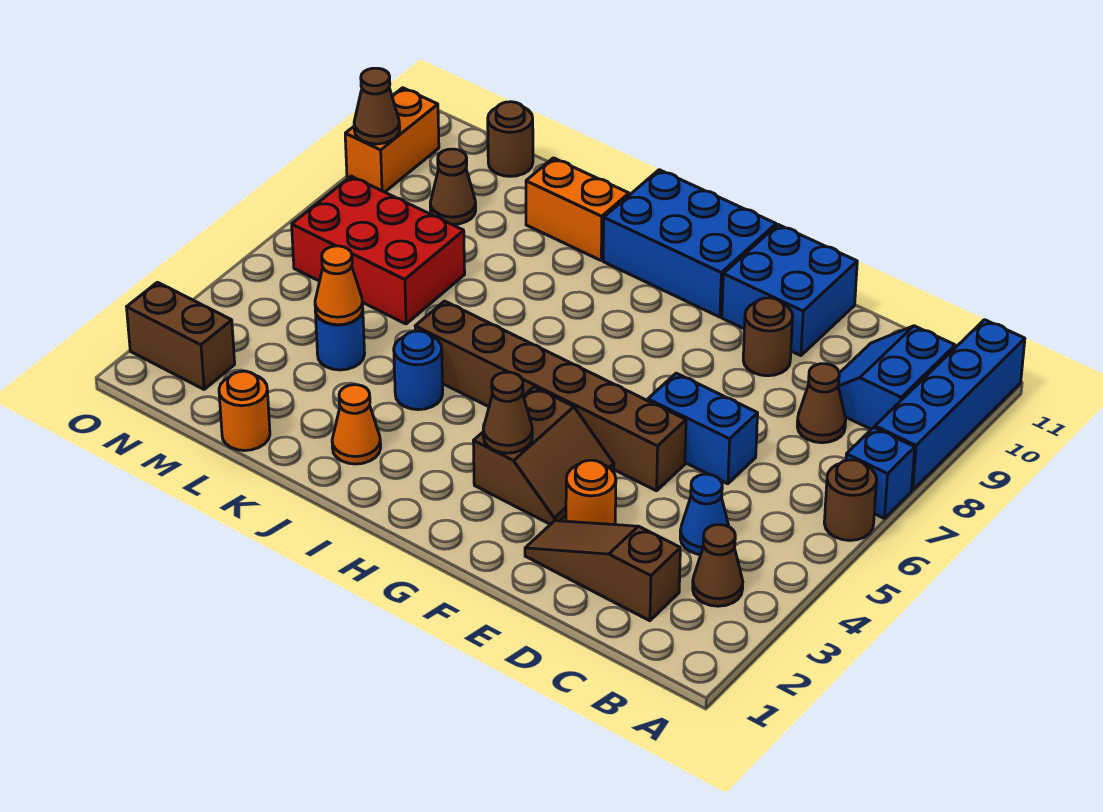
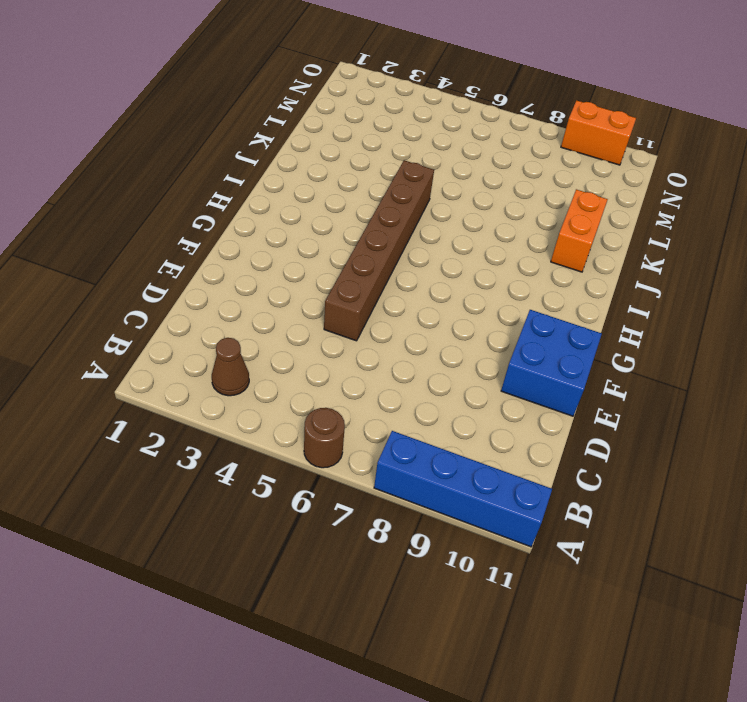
none -> blue 1x1 brick [846,427,915,518]
none -> blue 2x2 slope [838,326,955,429]
none -> brown 1x3 slope [525,521,680,621]

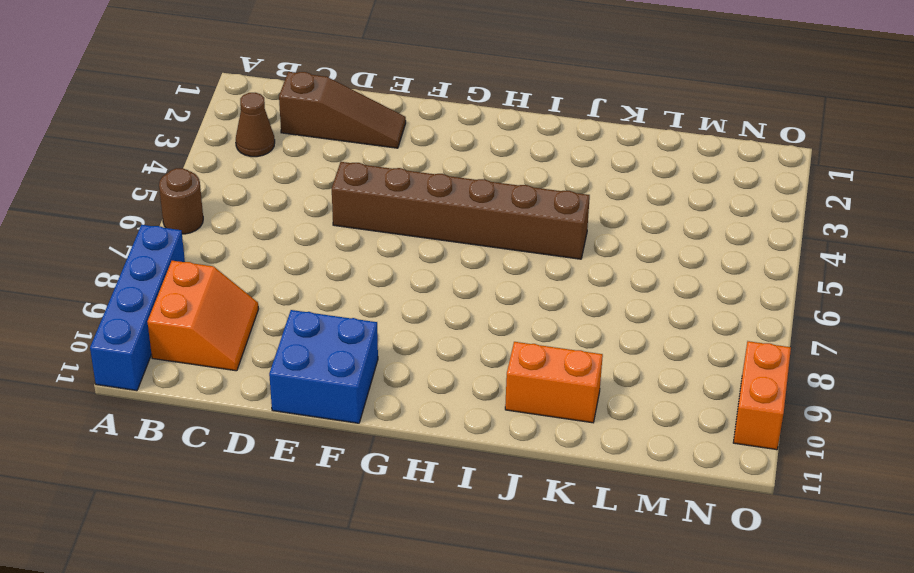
orange 2x2 slope [147,261,258,371] -> blue 2x2 slope [838,326,955,429]
none -> blue 1x1 brick [846,427,915,518]
none -> blue 1x1 cone [680,474,729,555]
none -> brown 1x1 cone [797,364,846,443]

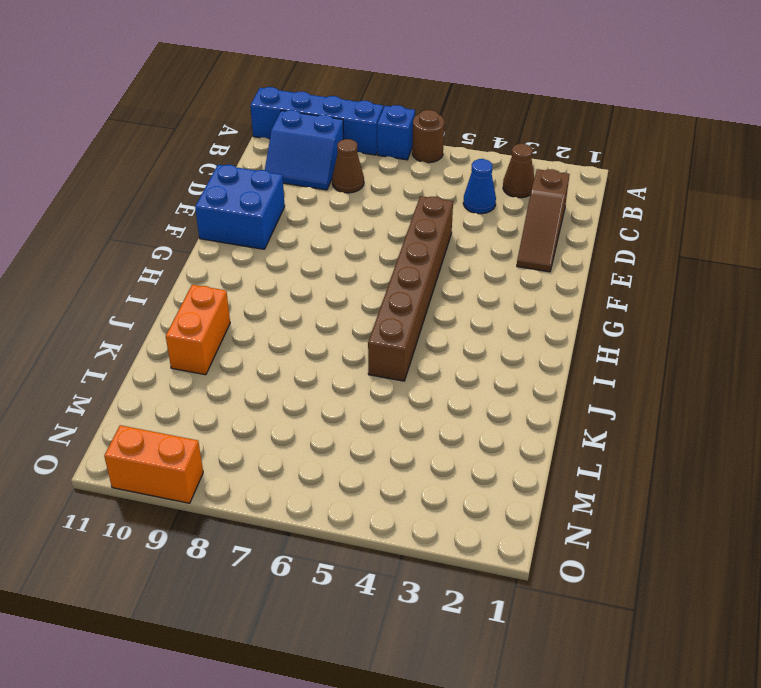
none -> blue 1x2 brick [648,373,758,484]
none -> orange 1x1 round brick [566,460,616,525]
none -> brown 1x1 round brick [743,298,793,376]

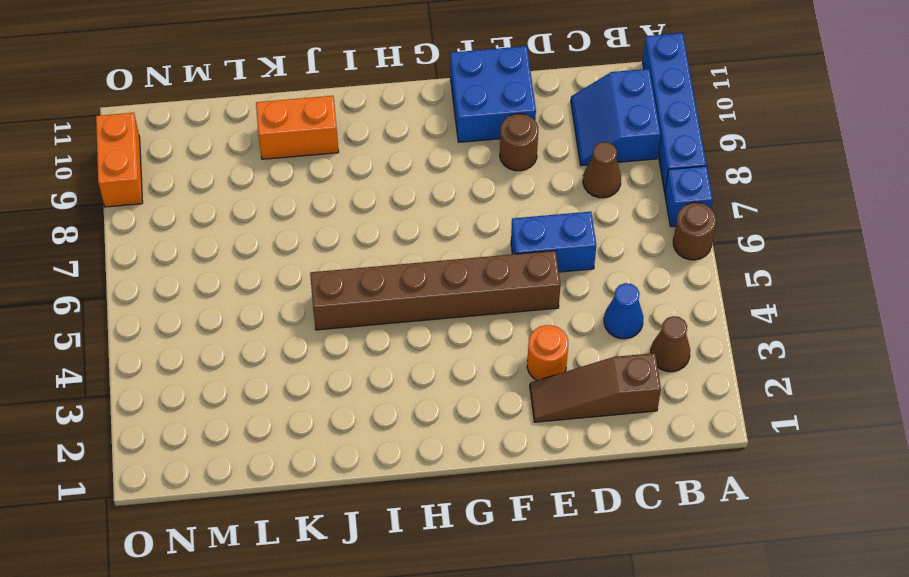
none -> brown 2x2 slope [473,387,614,524]
none -> blue 2x3 brick [603,170,776,317]
none -> orange 1x1 cone [332,385,381,464]

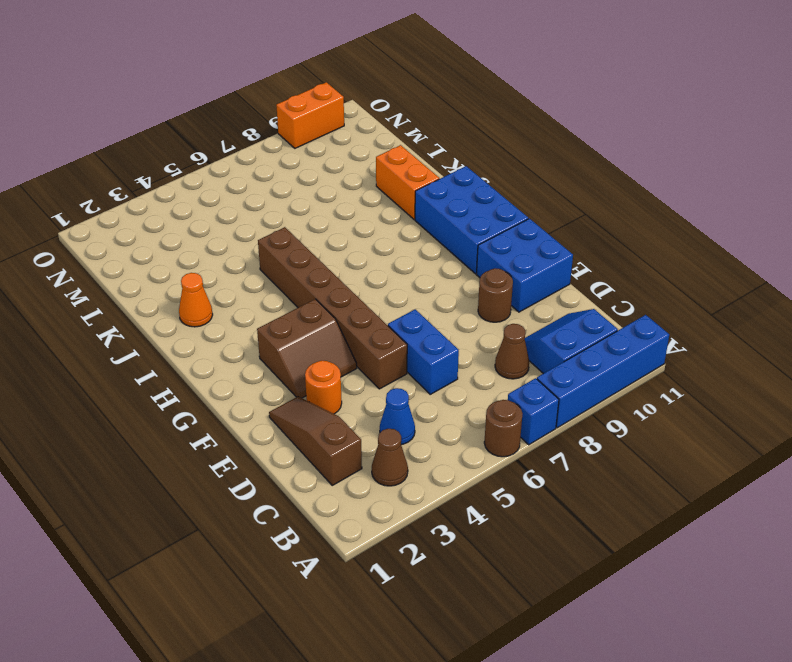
none -> blue 1x1 round brick [394,331,443,410]
none -> orange 1x1 round brick [219,371,270,451]
none -> blue 1x1 round brick [315,311,365,370]

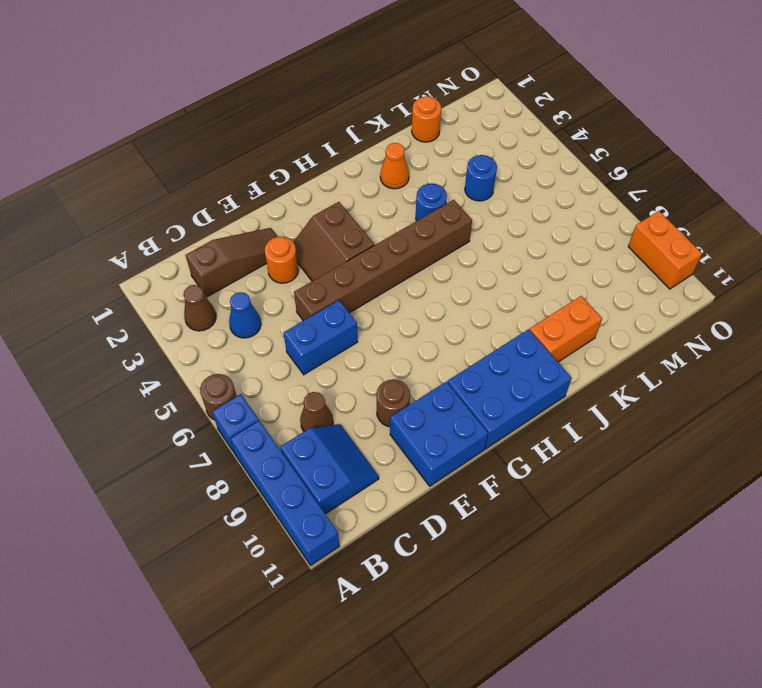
none -> red 2x3 brick [292,176,465,324]
none -> brown 1x1 cone [430,149,476,225]
none -> brown 1x1 round brick [488,102,533,176]

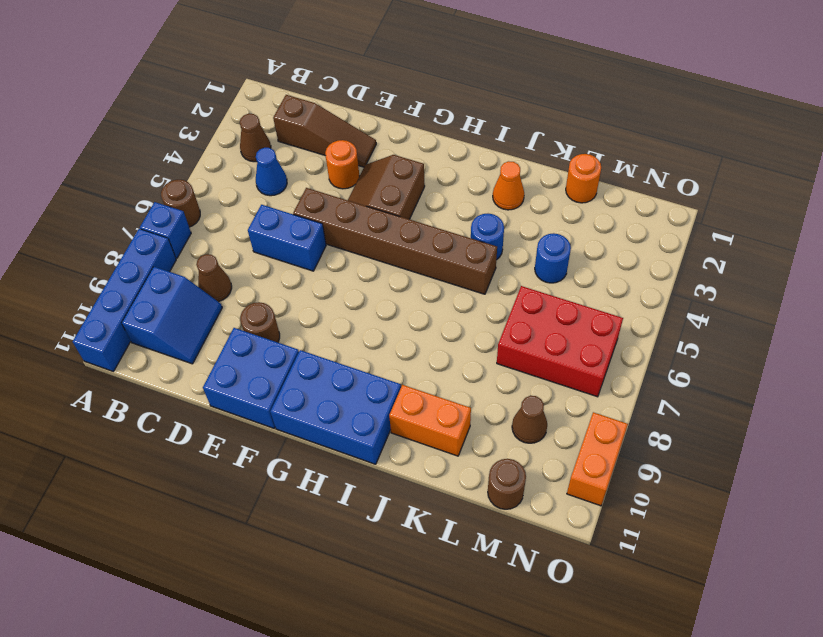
none -> brown 1x2 brick [127,282,235,389]
none -> brown 1x1 cone [483,372,532,453]
none -> orange 1x1 cone [315,246,363,325]

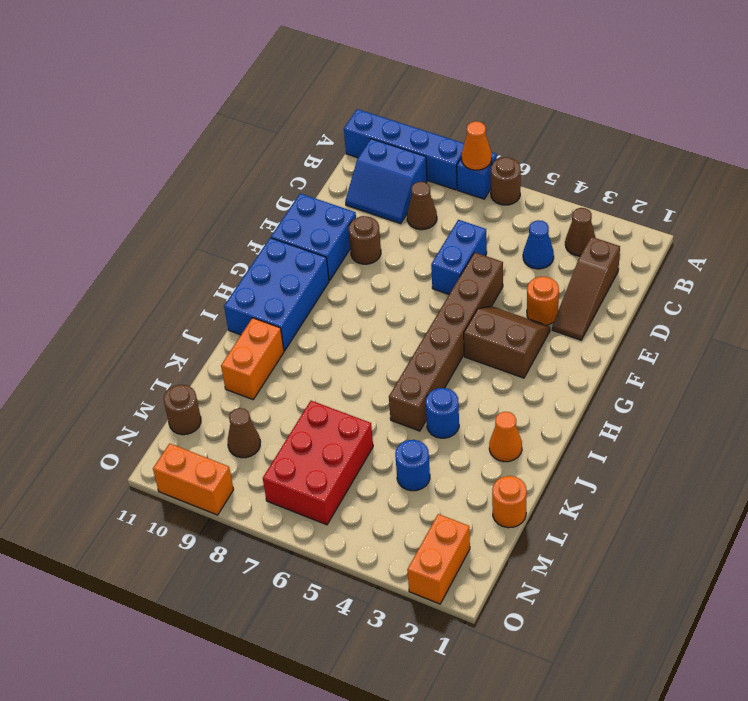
orange 1x1 cone [462,121,492,170] -> orange 1x1 cone moved to [315,246,363,325]
orange 1x2 brick [407,514,470,604] -> brown 1x2 brick [127,282,235,389]
none -> brown 1x1 cone [483,372,532,453]
none -> brown 1x1 cone [354,68,400,144]

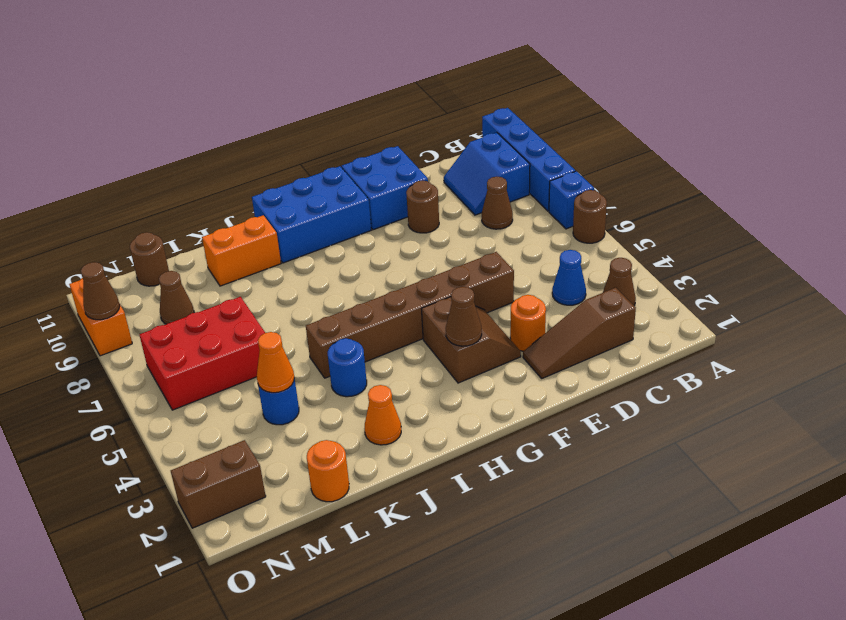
none -> blue 1x2 brick [648,373,758,484]

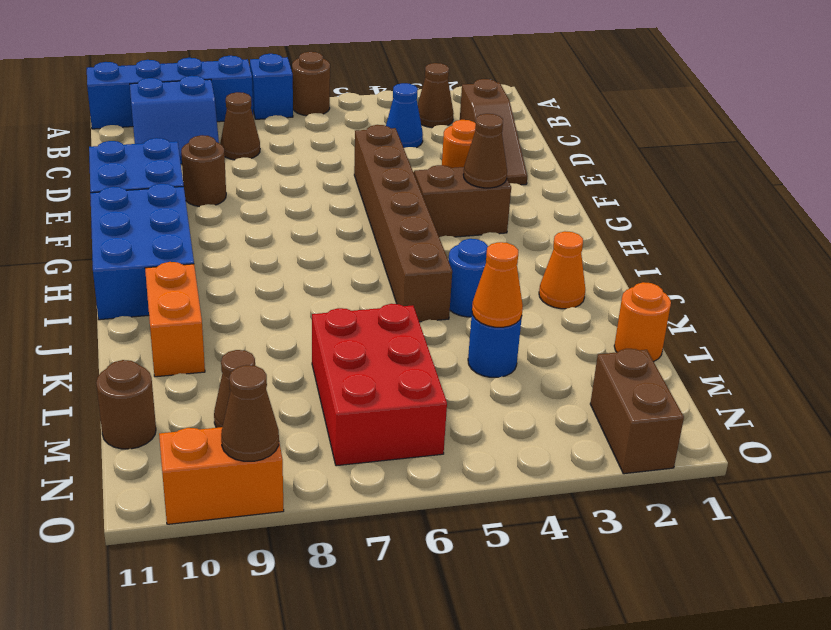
none -> blue 1x2 brick [648,373,758,484]

